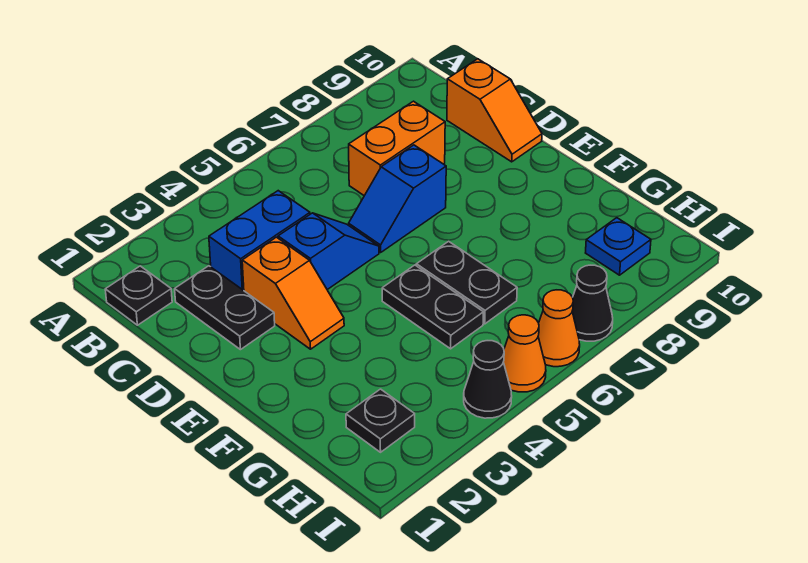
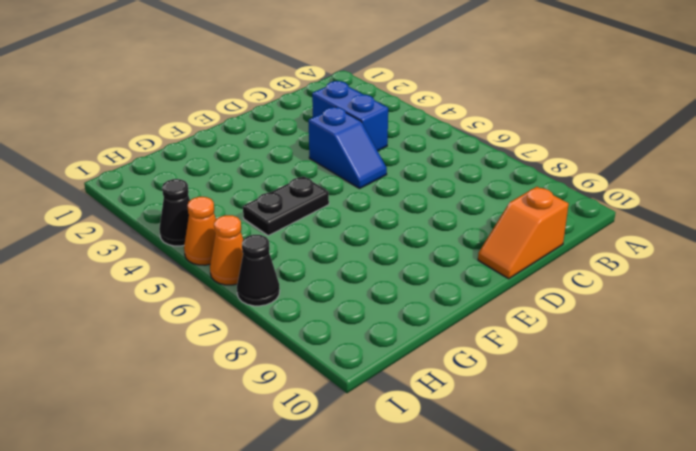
none -> black 1x1 plate [105,266,172,325]
none -> black 1x2 plate [175,266,275,350]
none -> orange 1x2 brick [349,101,445,196]

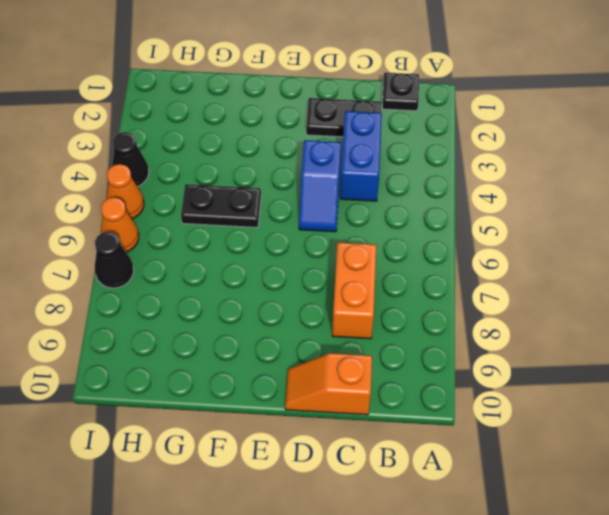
none -> orange 1x2 slope [242,237,344,349]
none -> blue 1x2 slope [349,145,446,252]
none -> black 1x2 plate [416,241,517,324]

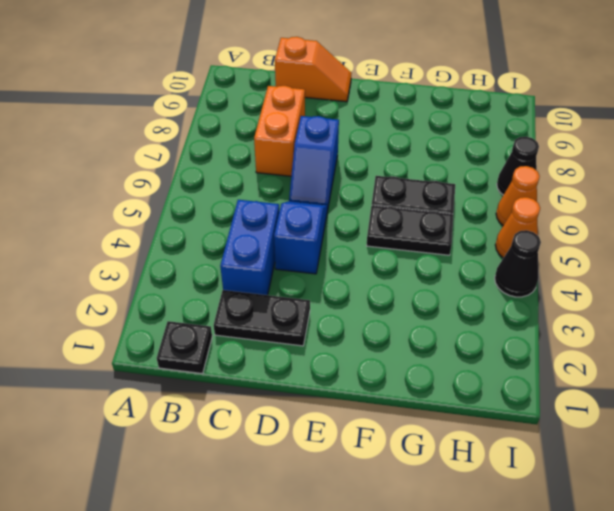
none -> orange 1x2 slope [242,237,344,349]
none -> black 1x1 plate [346,389,415,452]
none -> blue 1x1 plate [586,218,651,275]

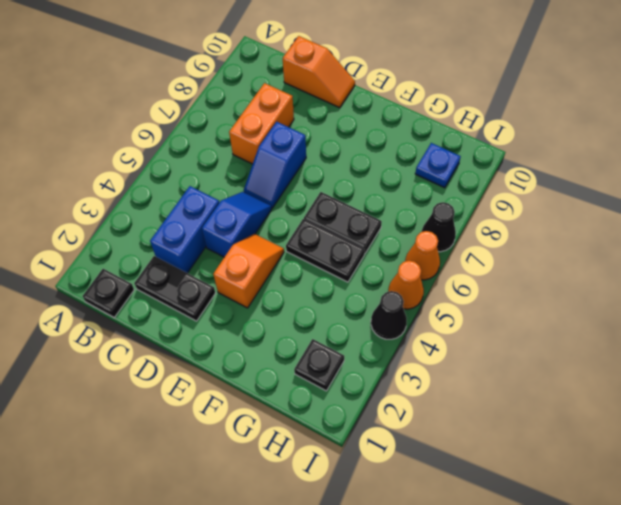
orange 1x2 slope [213,234,284,308] -> orange 1x2 slope turned to [242,237,344,349]

